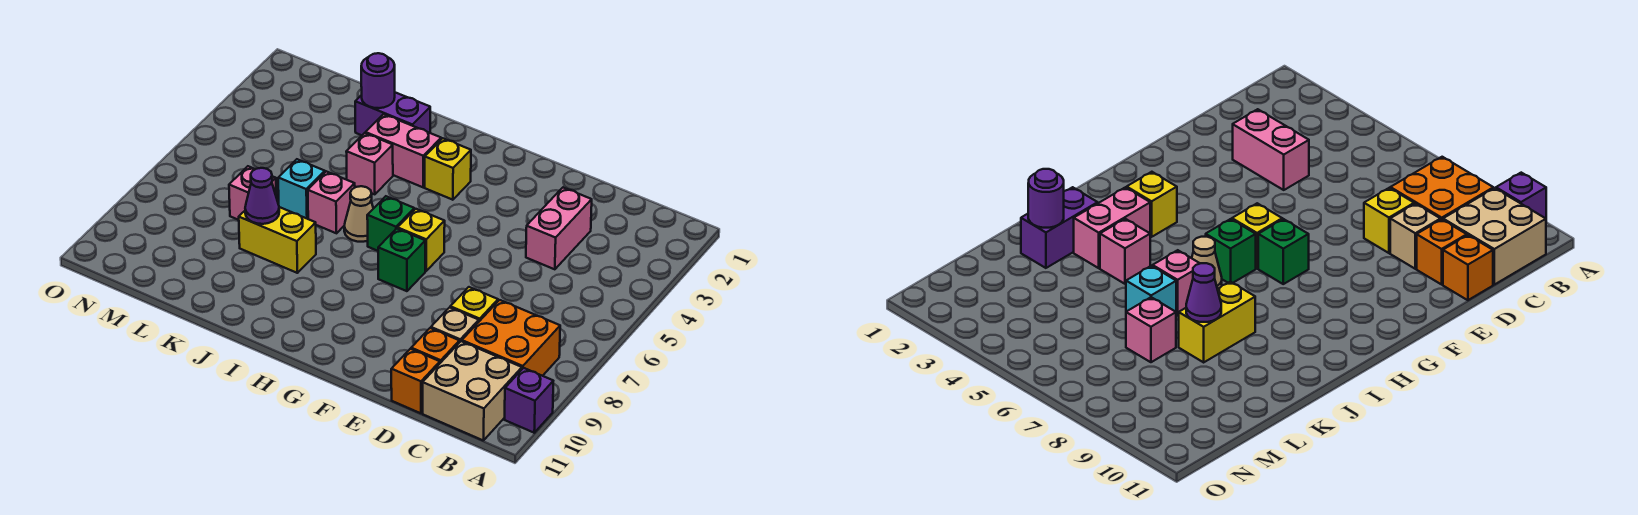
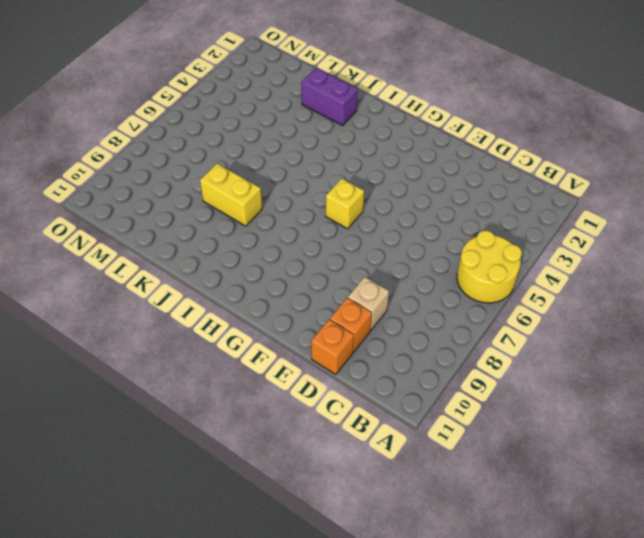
yellow 2x2 round brick [457,231,522,303] -> none
none -> purple 1x1 brick [505,368,553,433]
none -> orange 2x2 brick [462,300,560,376]
none -> tan 2x2 brick [423,341,522,441]

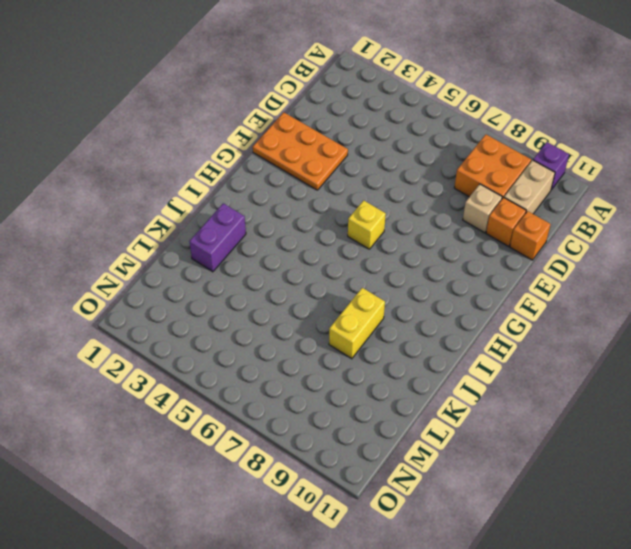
tan 1x2 brick [504,160,555,214] -> tan 2x2 brick [423,341,522,441]
orange 2x3 plate [253,112,348,190] -> none
none -> pink 1x2 brick [526,188,592,269]
none -> yellow 1x1 brick [450,287,498,321]
none -> green 1x1 brick [378,228,425,291]

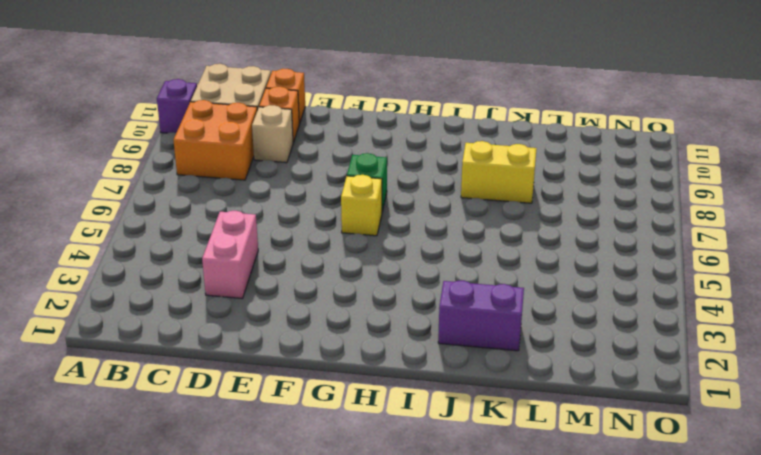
none -> yellow 1x1 brick [450,287,498,321]
none -> yellow 1x1 brick [425,138,471,200]
none -> green 1x1 brick [367,196,414,251]

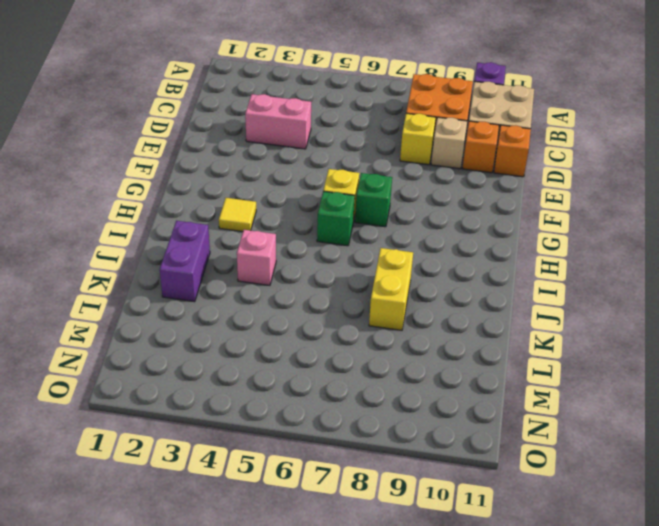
yellow 1x1 tile [219,198,256,232] -> yellow 1x1 brick [425,138,471,200]
none -> pink 1x2 brick [366,114,441,187]
none -> tan 1x1 cone [344,186,373,242]
none -> pink 1x1 brick [308,171,355,233]

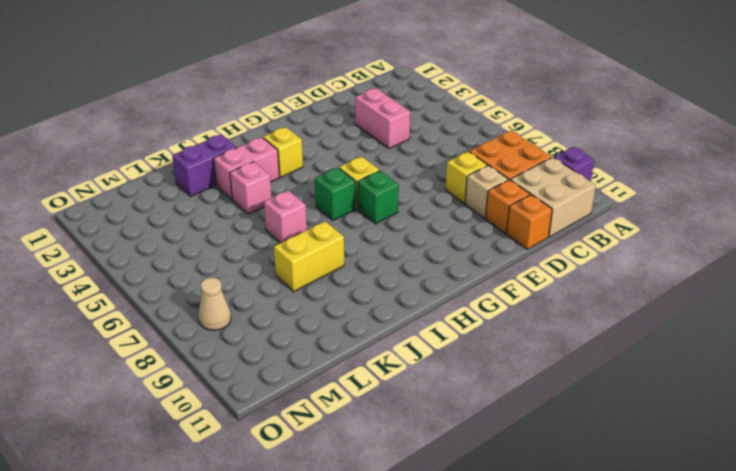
tan 1x1 cone [198,278,231,330] -> tan 1x1 cone moved to [344,186,373,242]
none -> cyan 1x1 brick [278,159,325,219]
none -> pink 1x1 brick [229,166,276,220]
none -> purple 1x1 round brick [361,53,395,108]

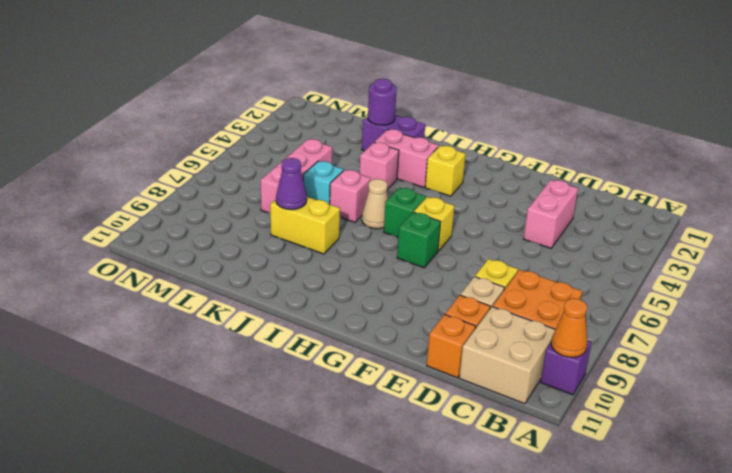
orange 1x1 cone [551,298,588,357] -> none
pink 1x3 brick [261,139,332,213] -> pink 1x1 brick [229,166,276,220]

